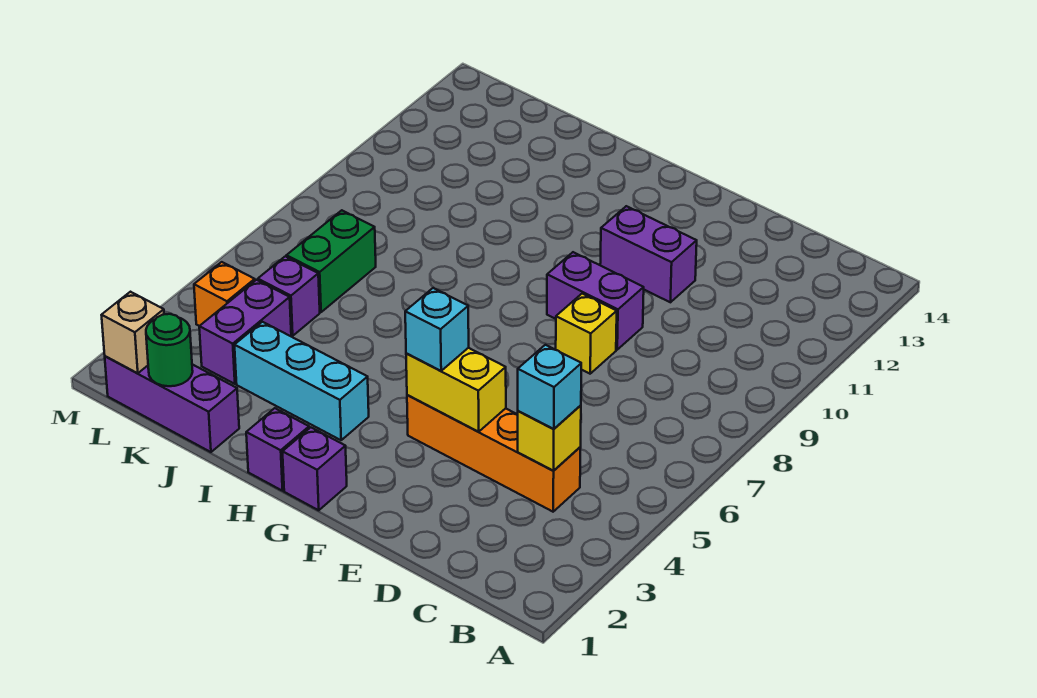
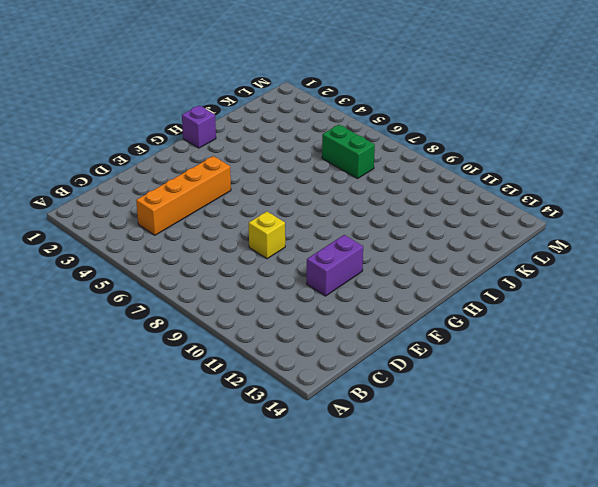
none -> purple 1x2 brick [547,252,644,350]
none -> purple 1x1 brick [283,427,347,510]
none -> cyan 1x3 brick [235,322,369,440]

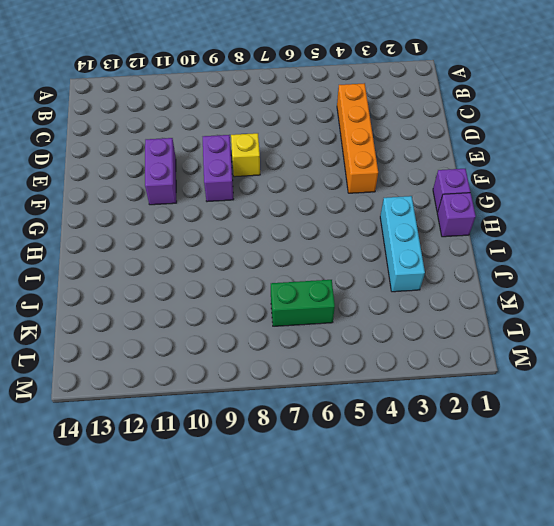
none -> purple 1x3 brick [105,356,239,452]
none -> purple 1x2 brick [199,280,291,384]
none -> purple 1x1 brick [258,256,320,336]

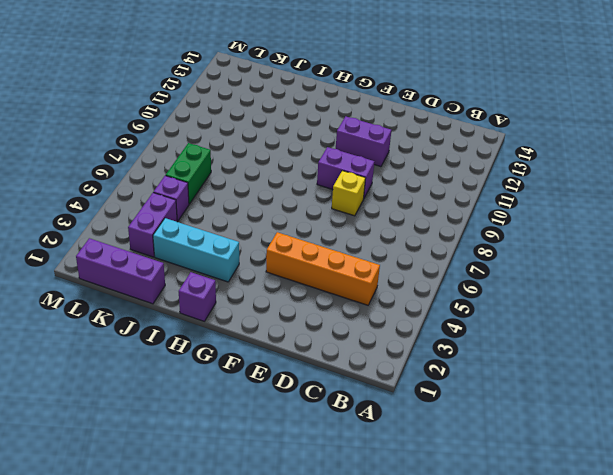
none -> purple 1x1 brick [283,427,347,510]
none -> orange 1x1 brick [194,262,255,326]
none -> yellow 1x1 brick [517,405,581,471]

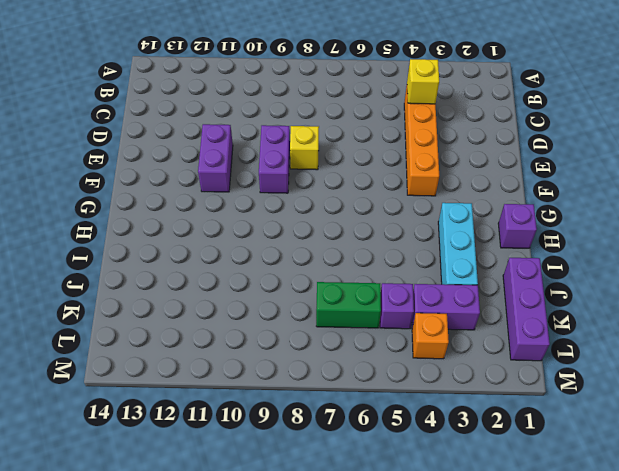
none -> purple 1x1 brick [283,427,347,510]
none -> yellow 1x2 brick [406,348,506,432]
none -> green 1x1 round brick [146,314,193,386]

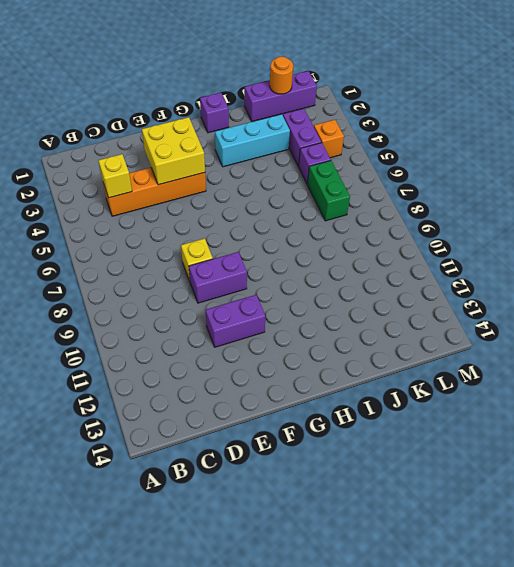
yellow 2x2 brick [142,117,205,185] -> yellow 1x2 brick [406,348,506,432]
orange 1x1 round brick [270,57,293,94] -> green 1x1 round brick [146,314,193,386]
none -> purple 1x1 brick [283,427,347,510]
none -> tan 1x1 brick [102,292,164,373]
none -> cyan 1x1 brick [518,345,581,429]

